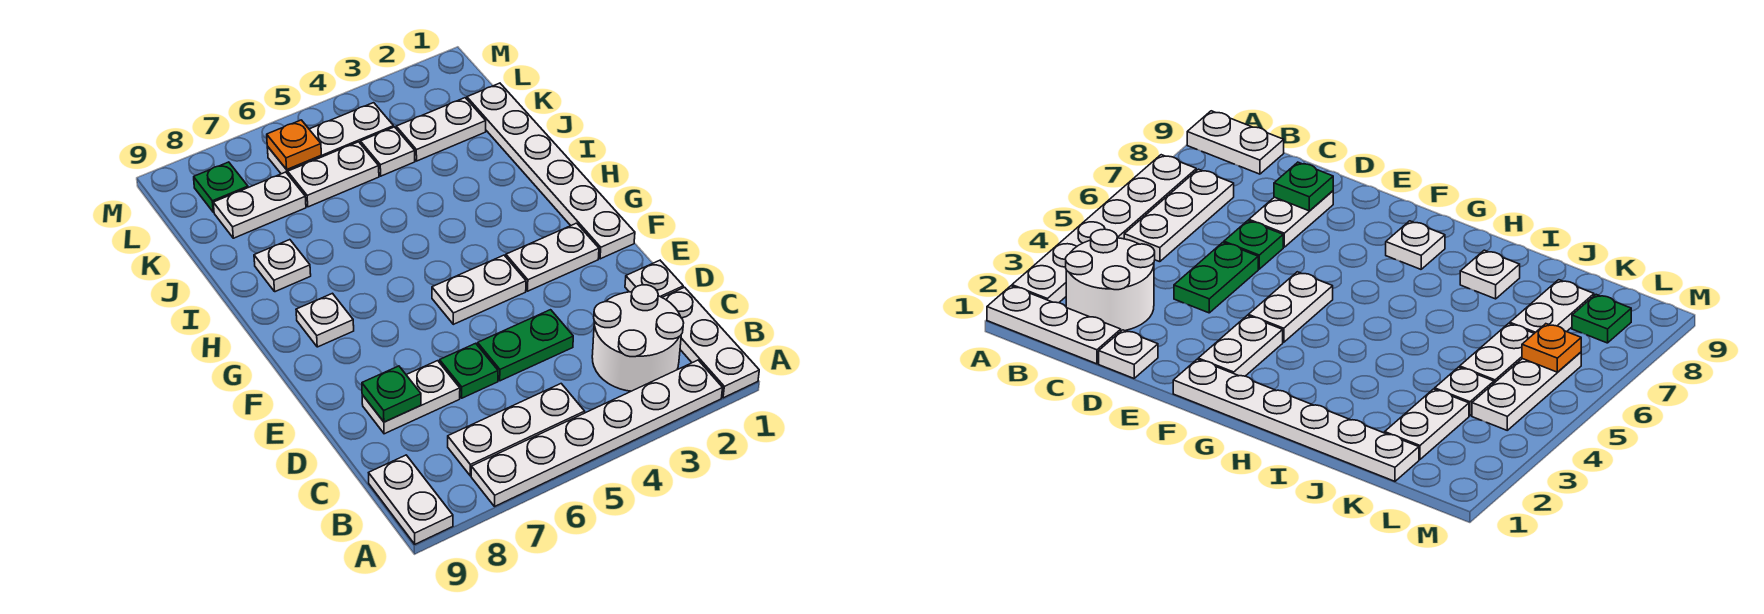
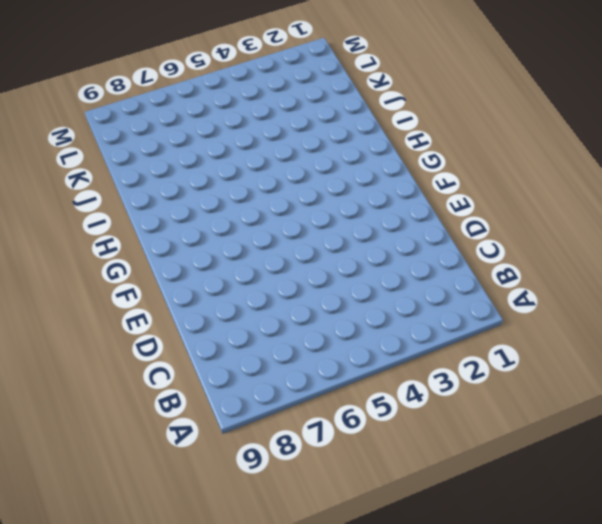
none -> white 1x3 plate [662,287,759,398]
none -> white 1x6 plate [471,360,722,507]
none -> white 1x2 plate [369,455,453,544]

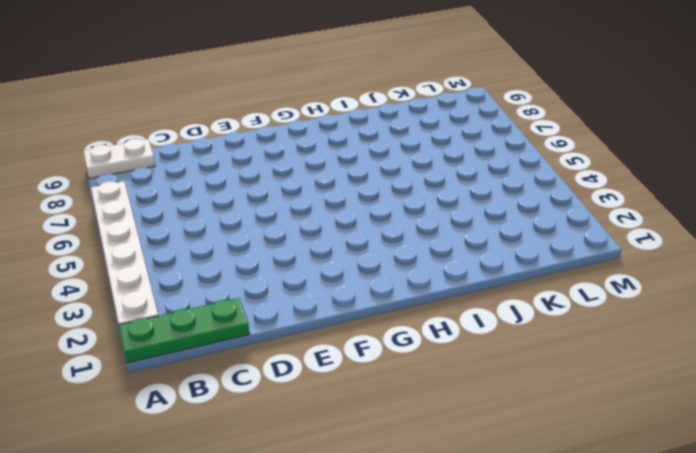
green 1x3 plate [119,298,250,363] -> white 1x3 plate [662,287,759,398]
none -> white 2x2 round brick [592,285,684,391]
none -> white 1x3 plate [448,384,585,476]
none -> white 1x1 plate [625,260,683,297]

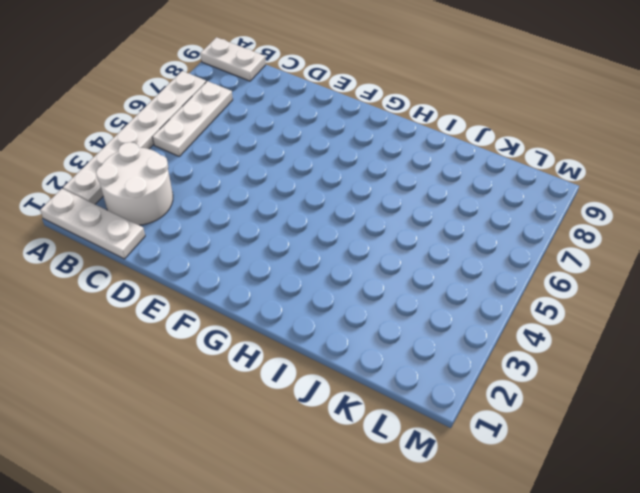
none -> white 1x1 plate [625,260,683,297]
none -> green 1x2 plate [478,310,573,381]
none -> green 1x1 plate [440,343,498,398]

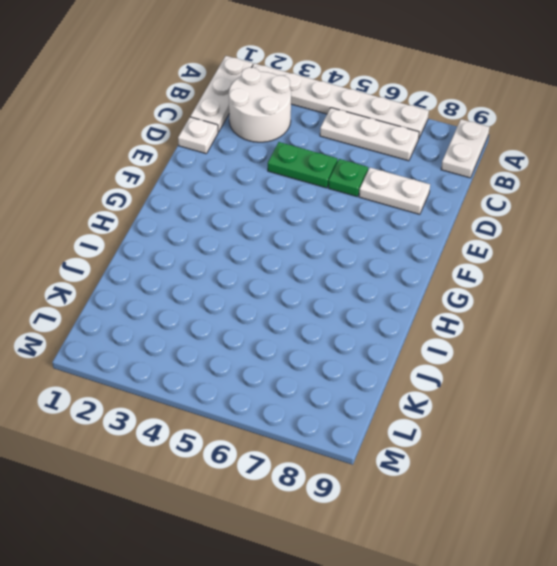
none -> white 1x6 plate [467,83,635,259]
none -> white 1x2 plate [506,223,599,291]
none -> white 1x2 plate [432,255,526,324]

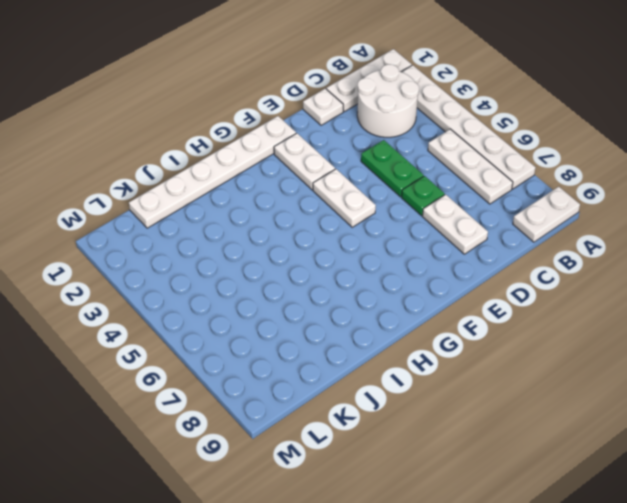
none -> white 1x1 plate [296,293,354,347]
none -> white 1x1 plate [254,240,311,292]
none -> white 1x2 plate [396,98,486,161]

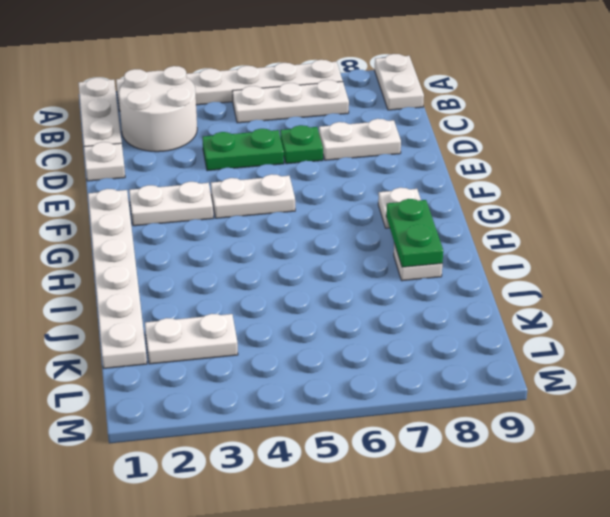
green 1x2 plate [386,199,443,267] -> none
none -> white 1x1 plate [360,127,415,176]
none -> white 1x2 plate [288,142,379,207]
none -> white 1x2 plate [213,172,306,238]

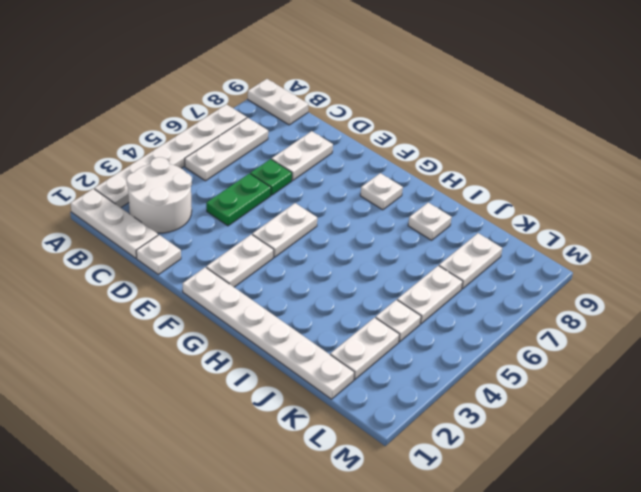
none -> white 1x3 plate [267,103,394,174]
none -> green 1x1 plate [194,162,248,212]
none -> green 1x1 plate [362,366,421,422]

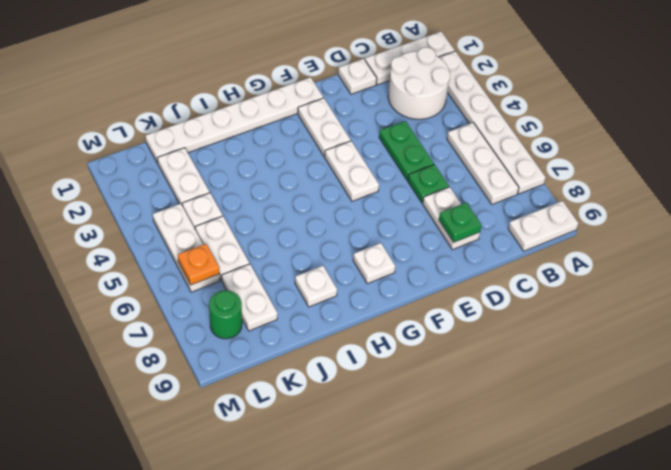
green 1x1 round brick [209,290,242,339] -> green 1x1 plate [194,162,248,212]

